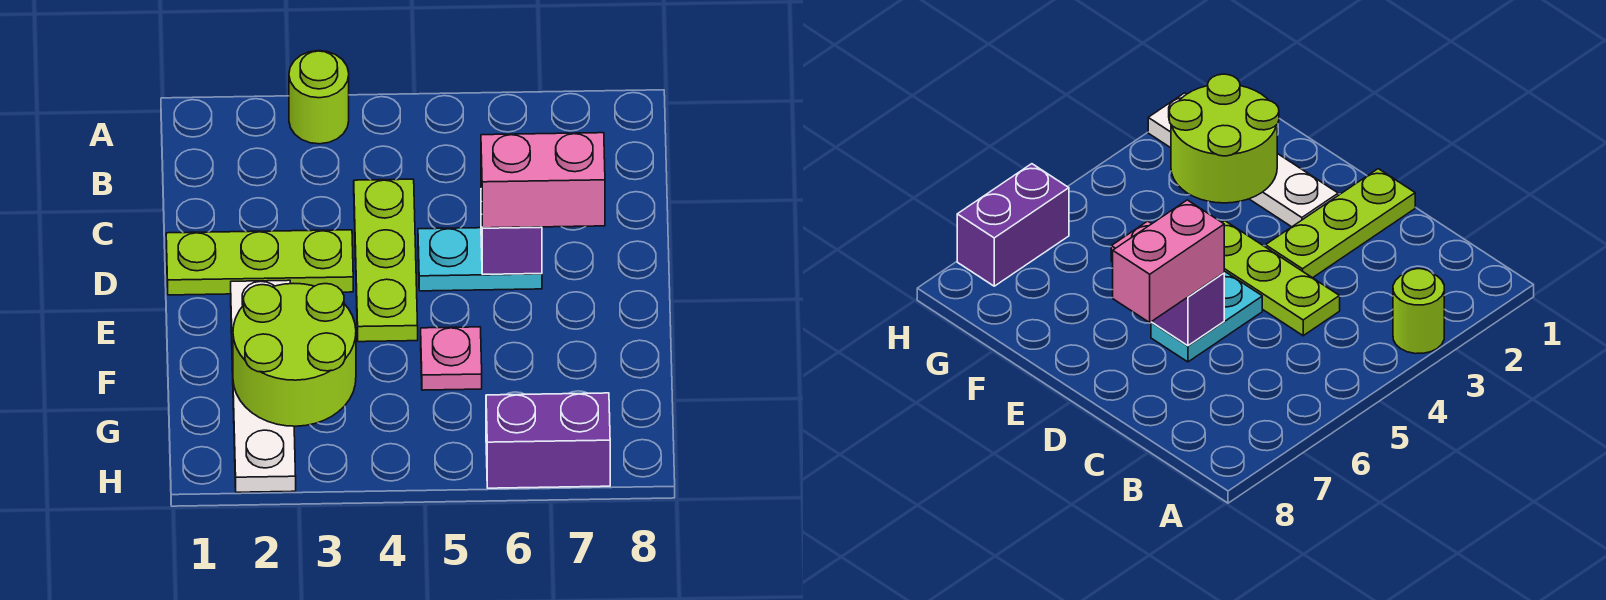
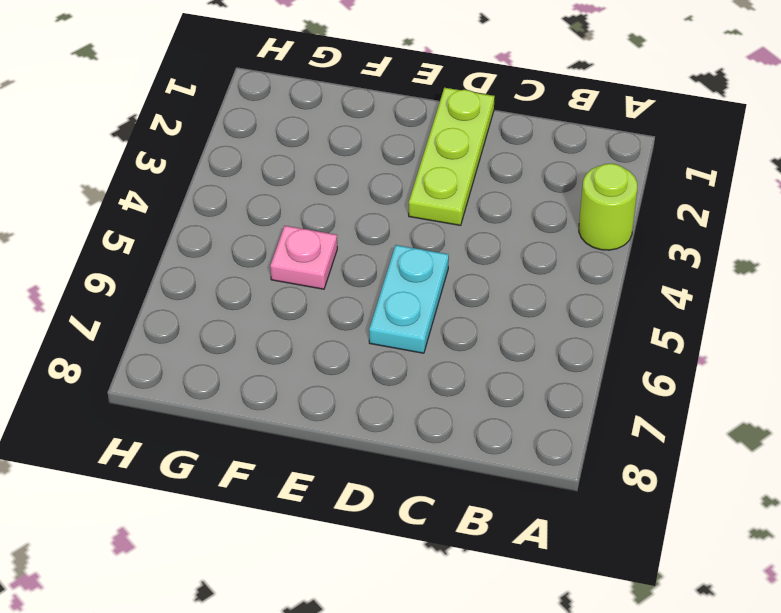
none -> lime 1x3 plate [354,179,418,342]
none -> white 1x4 plate [231,280,296,492]

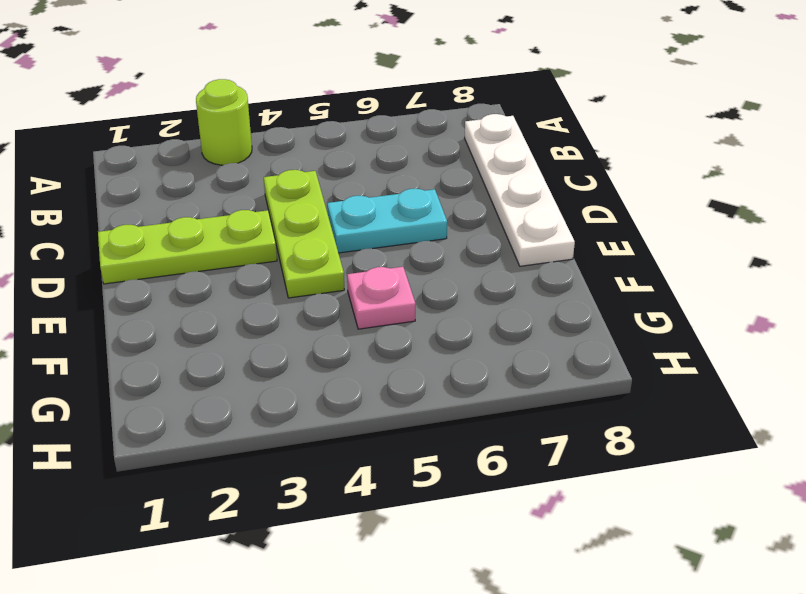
white 1x4 plate [465,114,575,266] -> white 1x4 plate moved to [231,280,296,492]
none -> purple 1x2 brick [486,393,610,488]
none -> purple 1x1 brick [481,201,542,274]

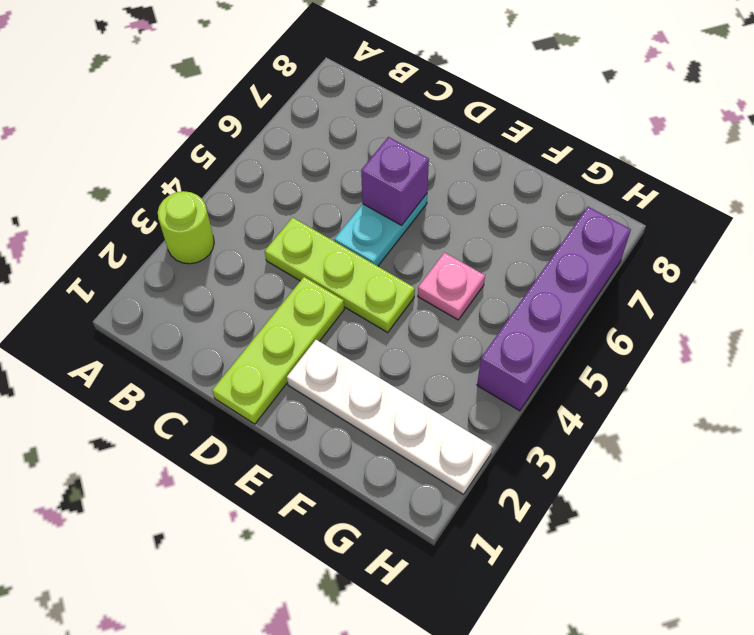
purple 1x4 brick [477,207,631,411] -> purple 1x2 brick [486,393,610,488]
none -> lime 2x2 round brick [233,283,356,426]
none -> pink 1x2 brick [481,133,605,228]

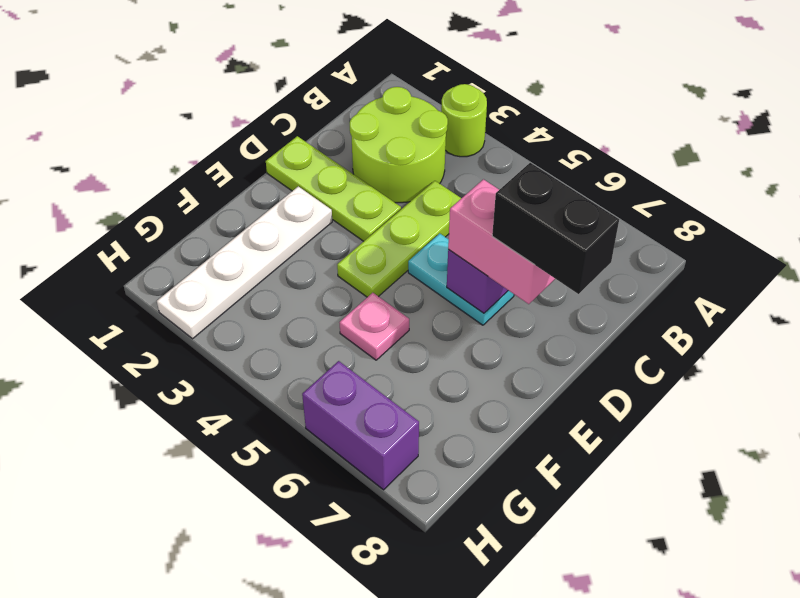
lime 2x2 round brick [350,87,448,203] -> lime 2x2 round brick moved to [233,283,356,426]
black 1x2 brick [492,163,619,294] -> none

